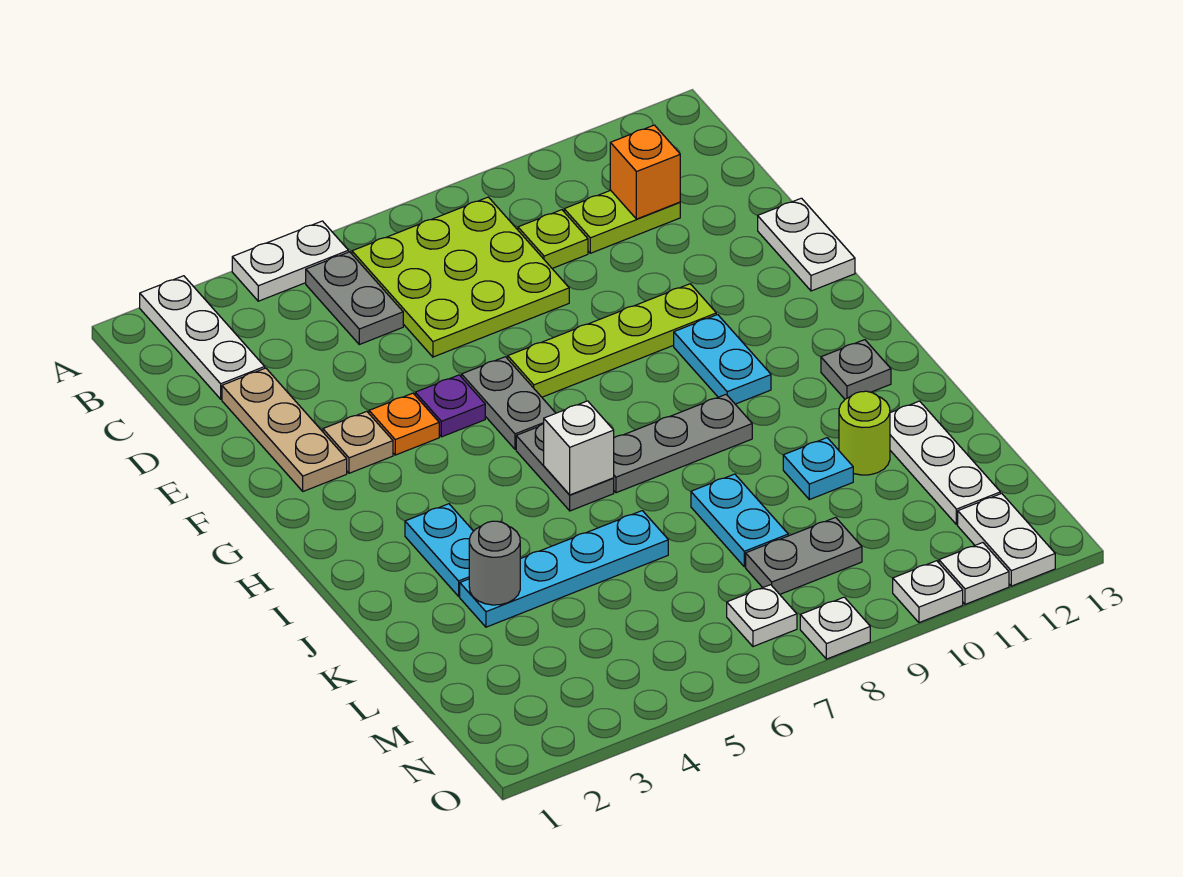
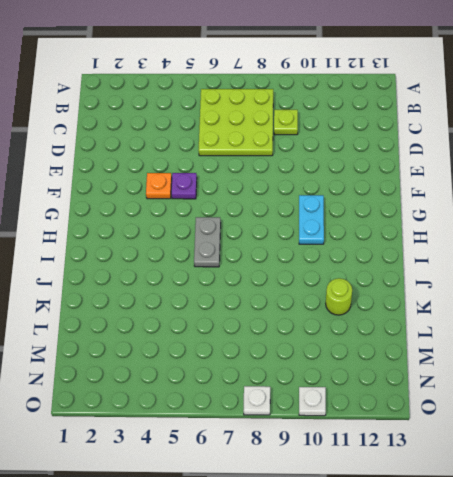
none -> white 1x3 plate [140,276,265,399]
none -> white 1x2 plate [232,221,348,301]
none -> grey 1x2 plate [306,252,403,344]
none -> lime 1x2 plate [564,190,680,253]

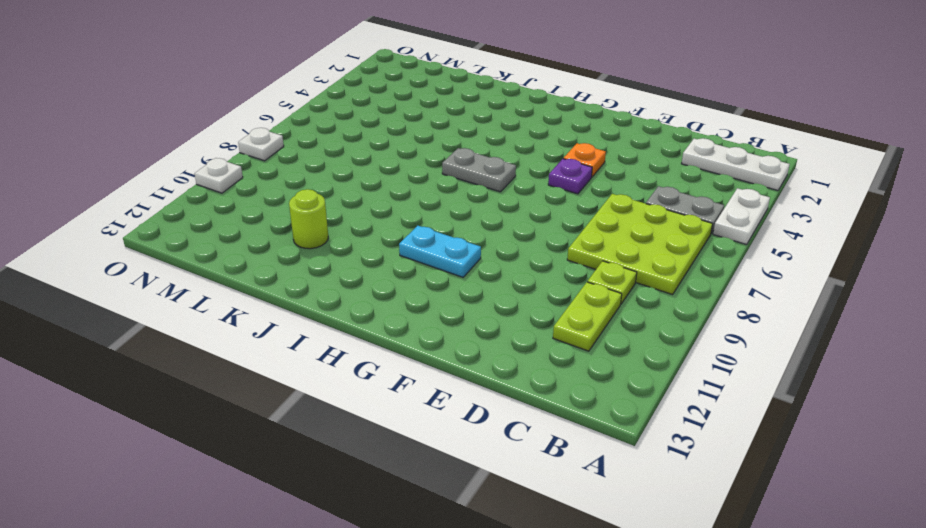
none -> tan 1x3 plate [222,368,347,491]
none -> white 1x2 plate [758,198,855,291]
none -> tan 1x1 plate [323,411,393,473]
none -> grey 1x2 plate [462,357,556,449]

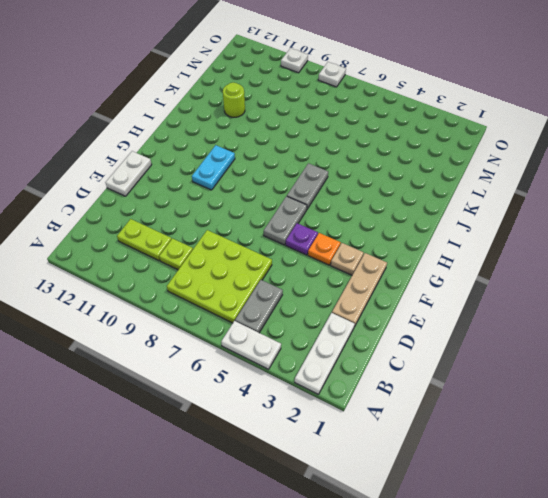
none -> lime 1x4 plate [508,284,716,397]
none -> cyan 1x2 plate [405,504,473,596]
none -> grey 1x3 plate [614,395,752,493]
none -> grey 1x1 plate [821,340,891,399]

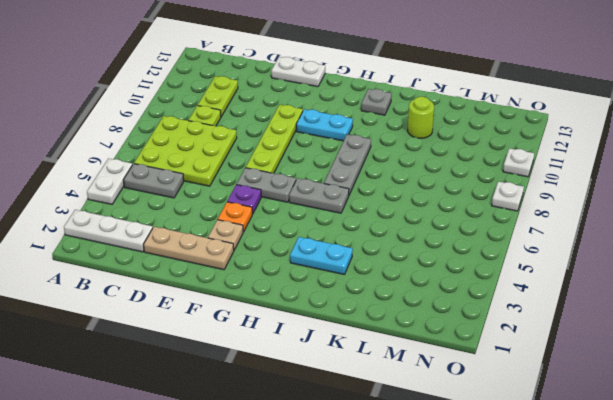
none -> cyan 1x4 plate [460,511,668,627]
none -> cyan 1x2 plate [691,474,788,567]
none -> cyan 1x1 plate [783,438,853,500]
none -> white 1x3 plate [890,401,1000,525]

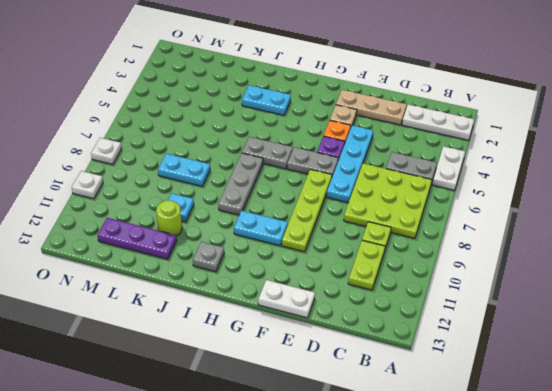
cyan 1x4 plate [327,125,373,203] -> cyan 1x4 plate moved to [460,511,668,627]
purple 1x3 plate [97,218,177,259] -> white 1x3 plate [890,401,1000,525]
none -> grey 1x2 plate [746,517,862,594]
none -> white 1x1 plate [727,585,797,647]
none -> white 1x2 plate [958,493,1055,586]
none -> white 1x1 plate [939,543,1009,604]

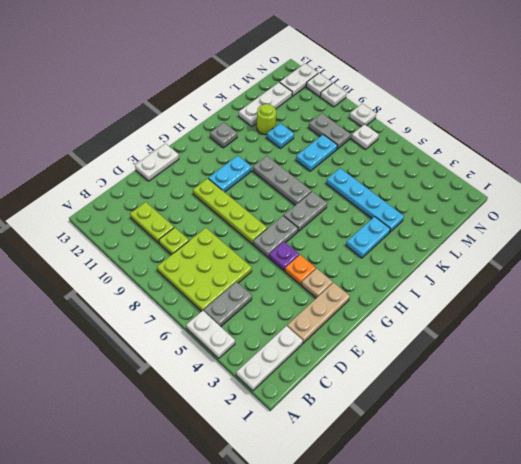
none -> orange 1x1 brick [610,125,680,219]
none -> white 1x1 brick [544,401,614,495]
none -> grey 1x1 round brick [469,521,520,605]

